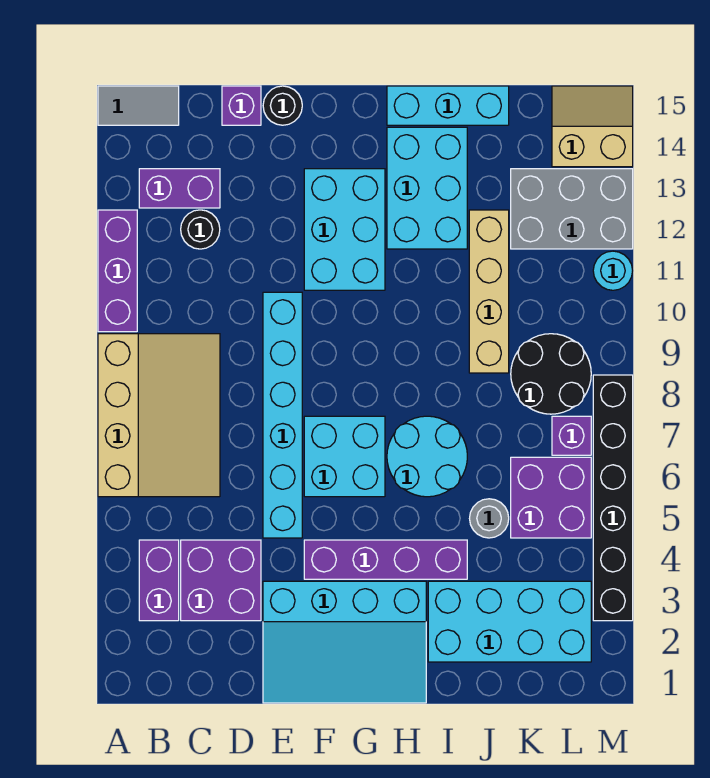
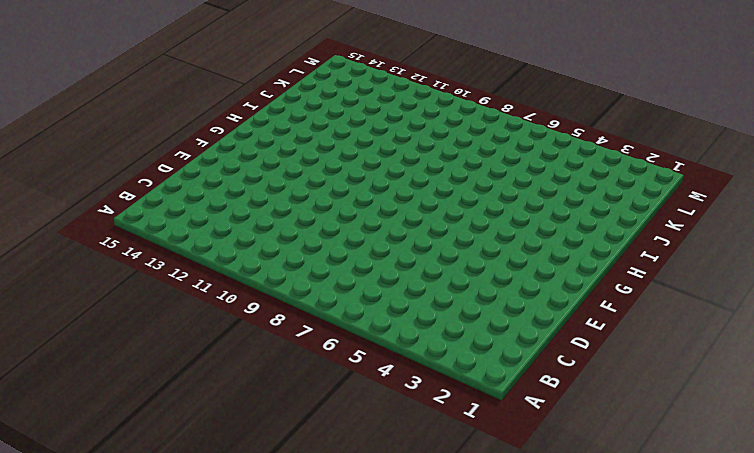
none -> tan 3x4 slope [98,334,220,497]
none -> purple 1x3 brick [98,210,137,332]
none -> grey 1x2 tile [98,86,179,125]

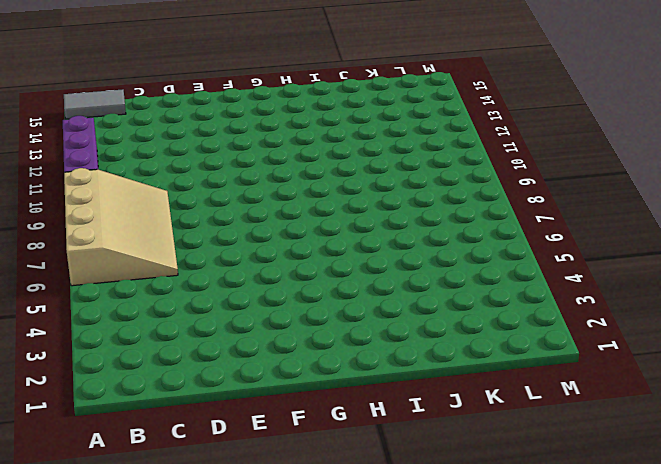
none -> purple 1x2 brick [139,540,179,621]
none -> purple 1x2 brick [139,169,220,208]
none -> purple 2x2 brick [181,540,261,621]

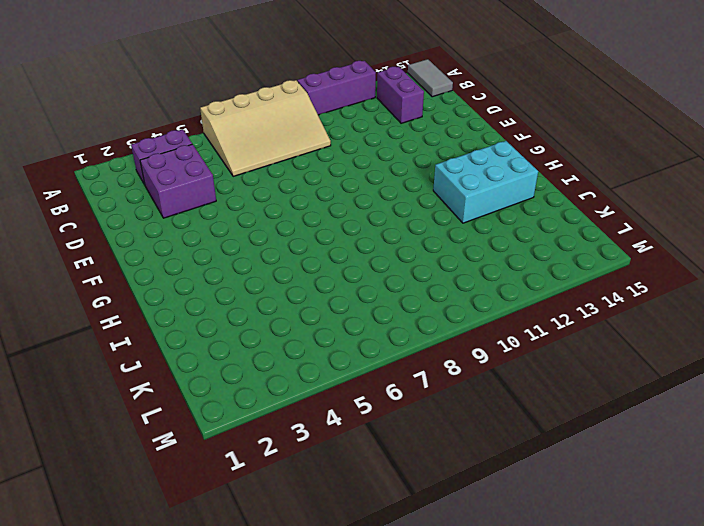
none -> black 1x1 round brick [181,210,220,249]
none -> purple 1x1 brick [222,86,261,125]
none -> cyan 3x4 slope [263,581,426,703]

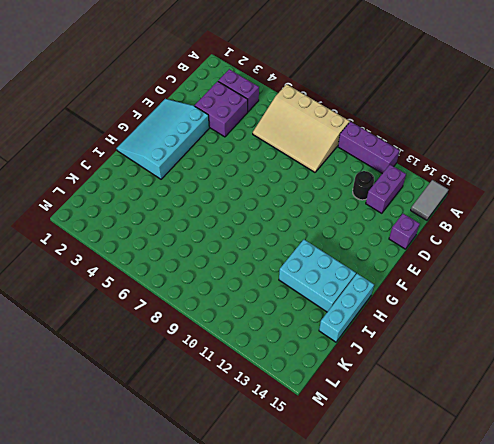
none -> cyan 1x6 brick [263,292,302,538]
none -> black 1x1 round brick [263,86,302,125]
none -> purple 1x4 brick [304,540,467,579]

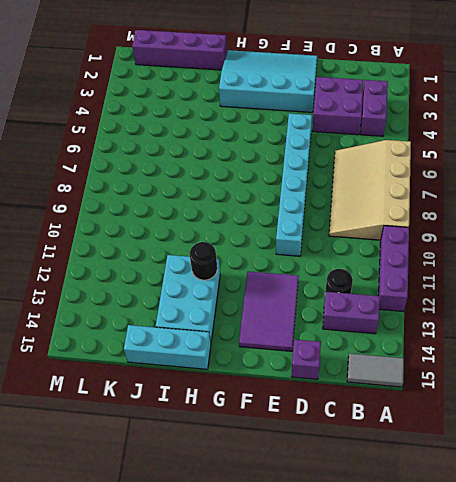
purple 2x3 tile [239,271,299,351] -> cyan 2x3 brick [304,169,385,290]
black 1x1 round brick [190,242,217,280] -> black 1x1 round brick moved to [263,86,302,125]
purple 1x4 brick [132,30,227,70] -> purple 1x4 brick moved to [304,540,467,579]
none -> cyan 2x2 brick [304,416,385,497]
none -> cyan 2x2 round brick [387,416,467,497]
none -> cyan 2x4 brick [428,581,591,662]

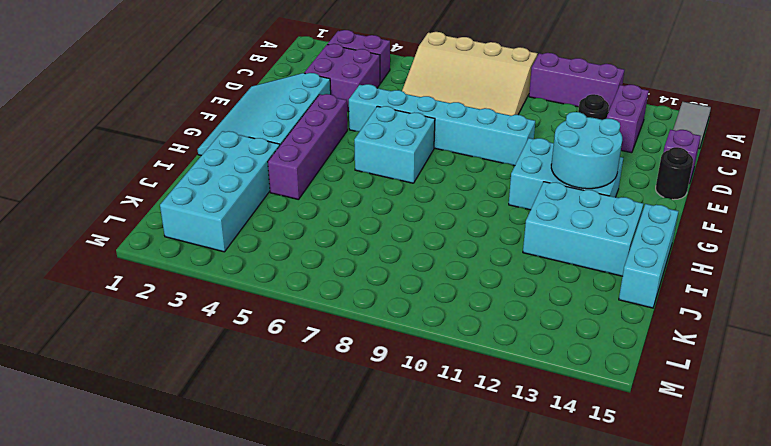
cyan 2x2 round brick [551,112,622,189] -> cyan 2x2 round brick moved to [387,416,467,497]
none -> grey 1x1 round brick [470,499,509,538]
none -> tan 1x4 brick [469,210,509,373]
none -> purple 2x2 brick [511,457,591,538]

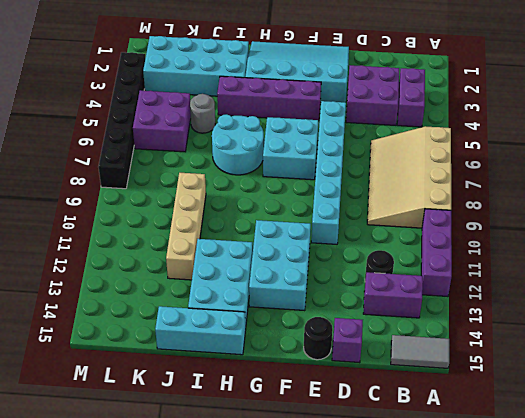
none -> black 2x2 round brick [511,334,591,414]
none -> grey 2x3 brick [511,169,633,249]
none -> purple 1x1 brick [552,416,591,455]

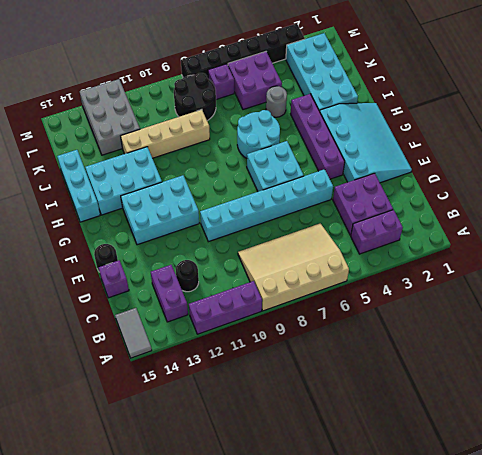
none -> tan 2x2 slope [552,86,633,167]
none -> cyan 1x1 round brick [593,251,633,290]

